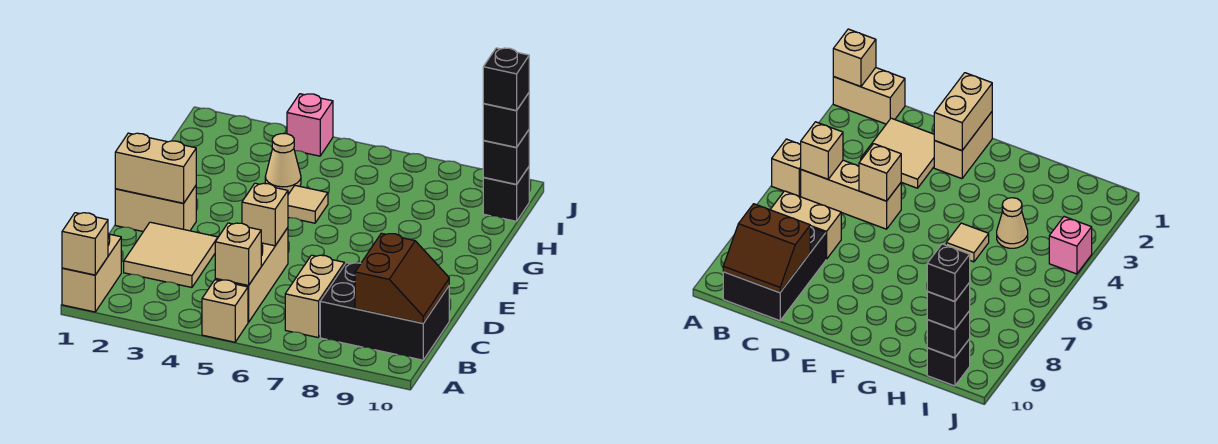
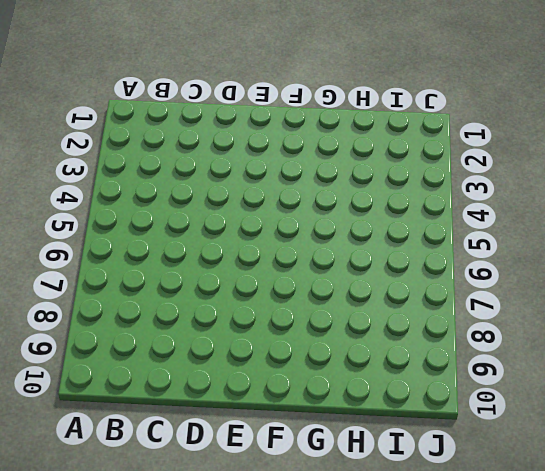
none -> tan 1x2 brick [62,234,121,312]
none -> tan 1x1 brick [202,280,248,342]
none -> tan 1x3 brick [215,228,288,322]

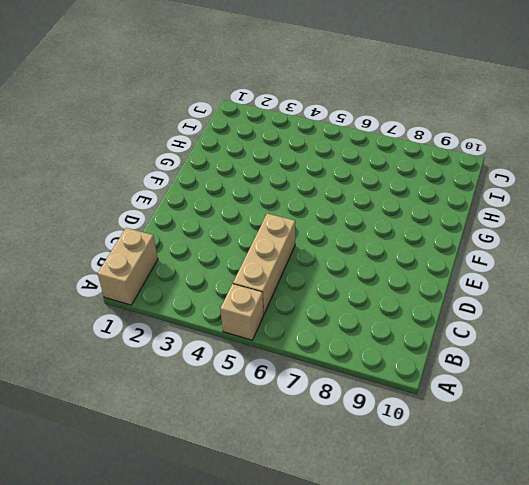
none -> tan 1x2 brick [285,255,345,338]
none -> black 2x3 brick [320,263,449,360]
none -> tan 2x2 tile [124,222,218,287]

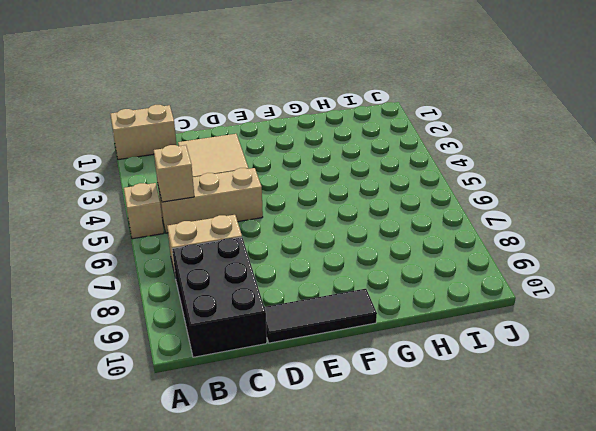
black 1x3 tile [264,289,377,343] -> none
none -> tan 1x2 brick [115,186,196,231]
none -> tan 1x1 tile [288,186,328,223]
none -> tan 1x1 cone [265,134,301,193]

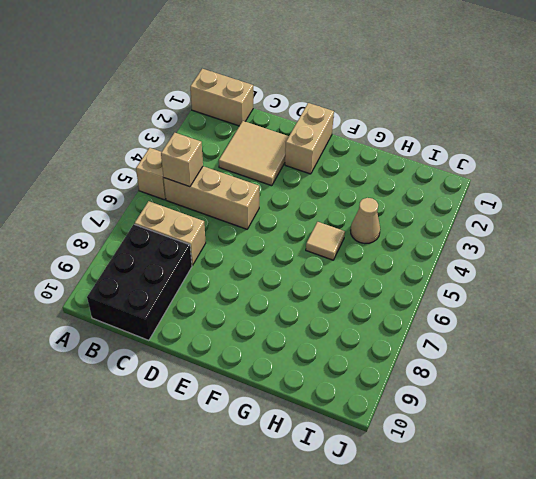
none -> black 1x1 brick [483,167,529,221]
none -> pink 1x1 brick [287,94,333,156]
none -> tan 1x1 brick [62,213,108,275]

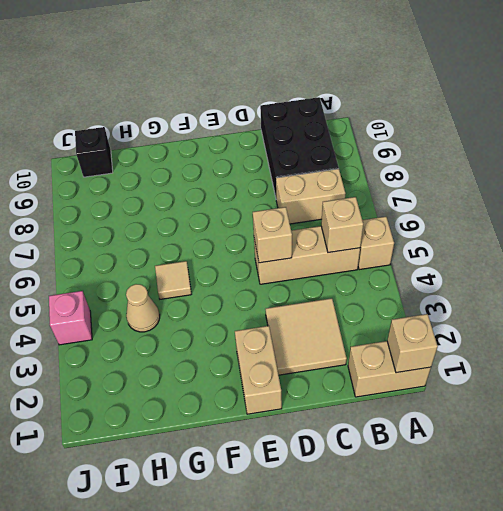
none -> brown 2x2 slope [355,233,449,323]
none -> tan 1x2 brick [115,133,196,203]
none -> black 1x1 brick [483,130,529,184]

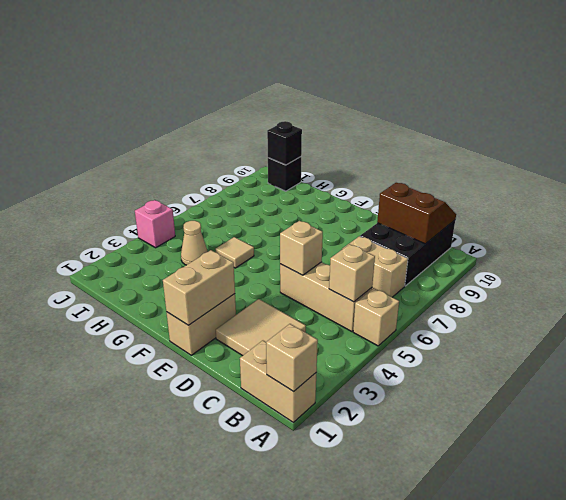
none -> black 1x1 brick [483,93,529,148]
none -> black 1x1 brick [483,48,529,110]

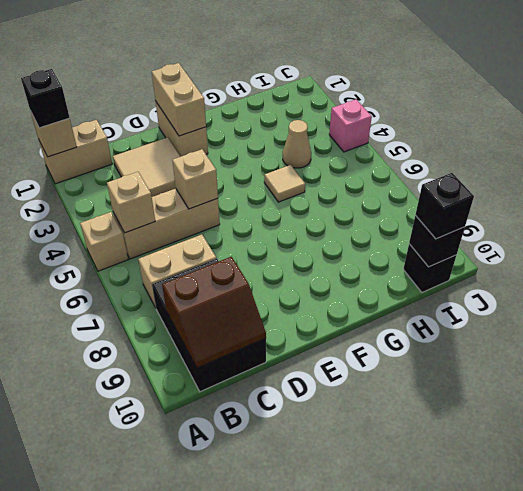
black 1x1 brick [21,69,70,128] -> black 1x1 brick moved to [483,48,529,110]

